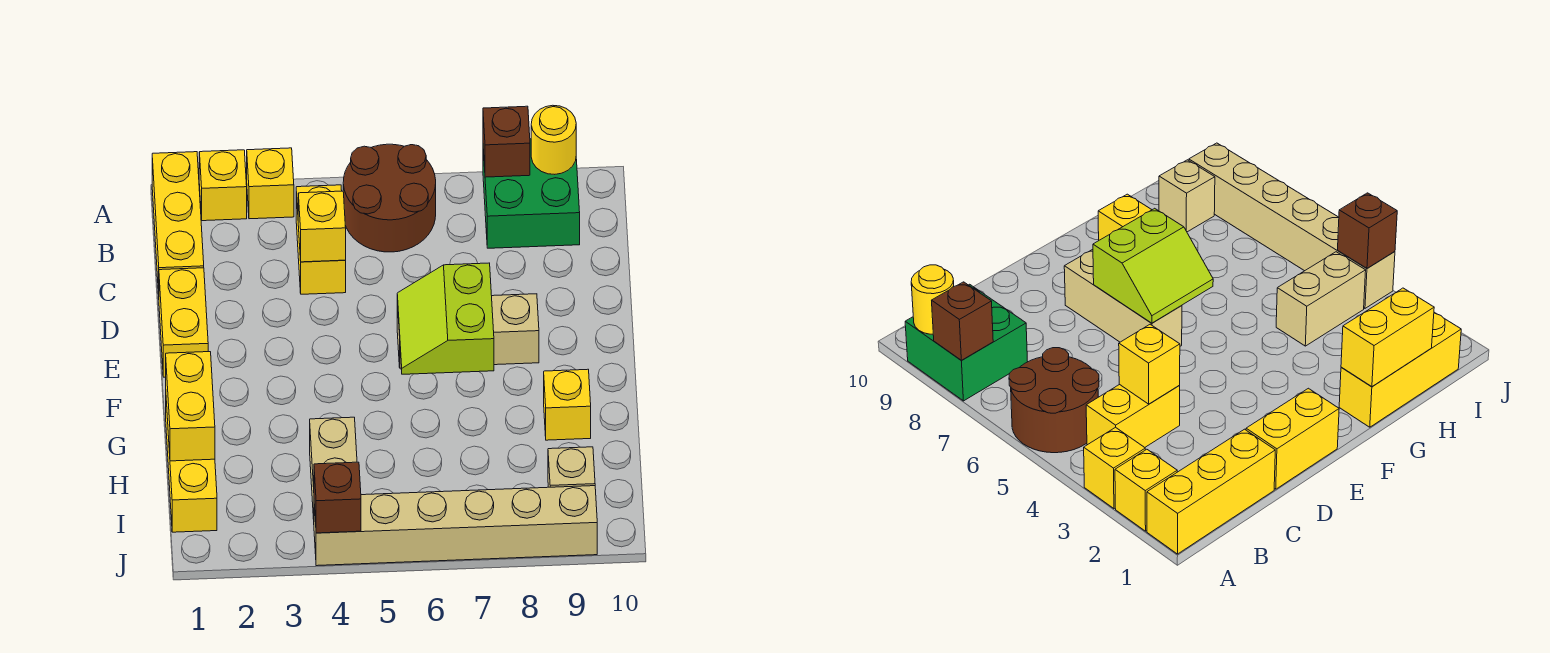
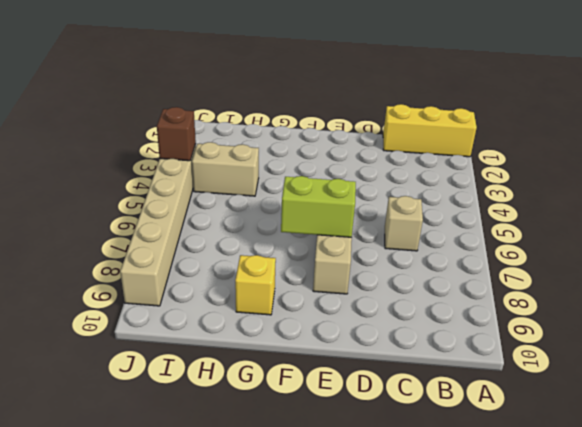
tan 1x1 brick [385,196,423,251] -> tan 1x1 brick moved to [548,447,595,487]
none -> yellow 1x1 brick [199,150,247,221]
none -> yellow 1x1 brick [247,148,294,219]
none -> brown 2x2 round brick [343,144,436,252]

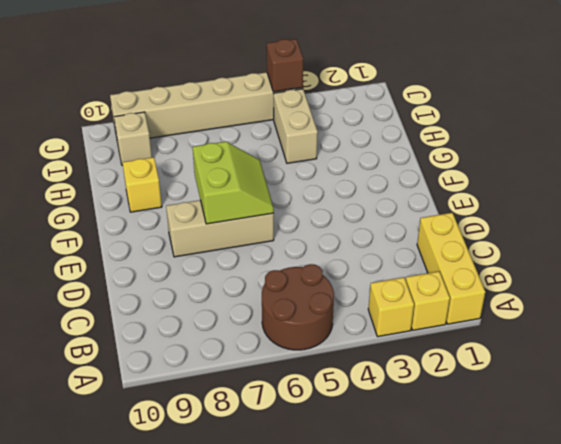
none -> green 2x2 brick [483,139,580,248]
none -> yellow 1x2 brick [296,185,346,294]
none -> yellow 1x2 brick [159,268,208,377]

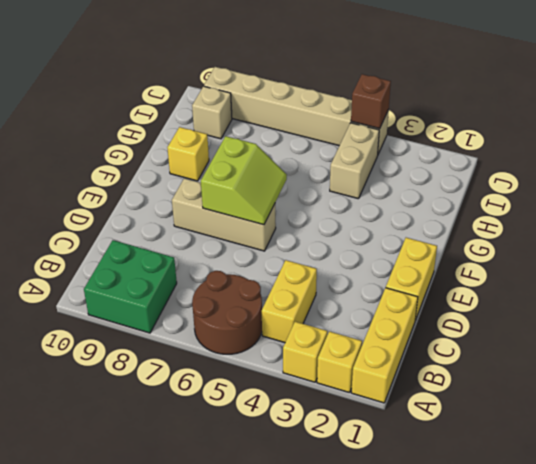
none -> yellow 1x3 brick [166,401,217,532]
none -> brown 1x1 brick [483,106,530,177]
none -> yellow 1x1 round brick [531,105,576,174]

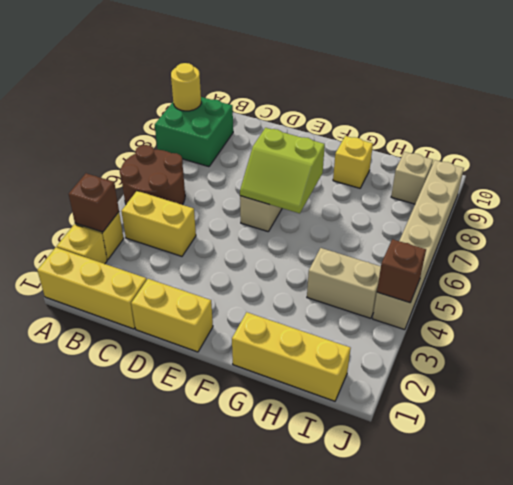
brown 1x1 brick [69,173,119,232] -> brown 1x1 brick moved to [483,106,530,177]
none -> yellow 1x1 brick [298,191,346,262]
none -> yellow 1x2 brick [166,352,215,461]

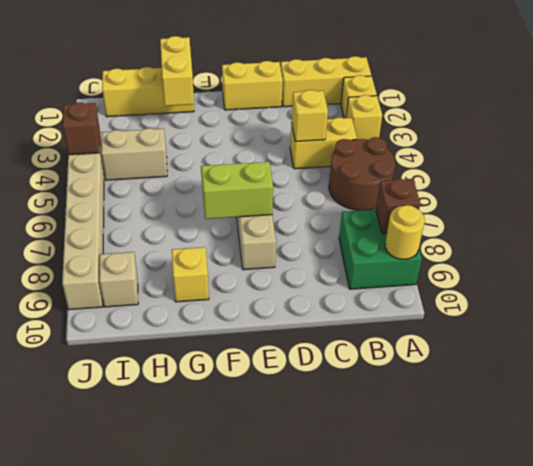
yellow 1x2 brick [160,36,194,106] -> yellow 1x2 brick turned to [166,352,215,461]

